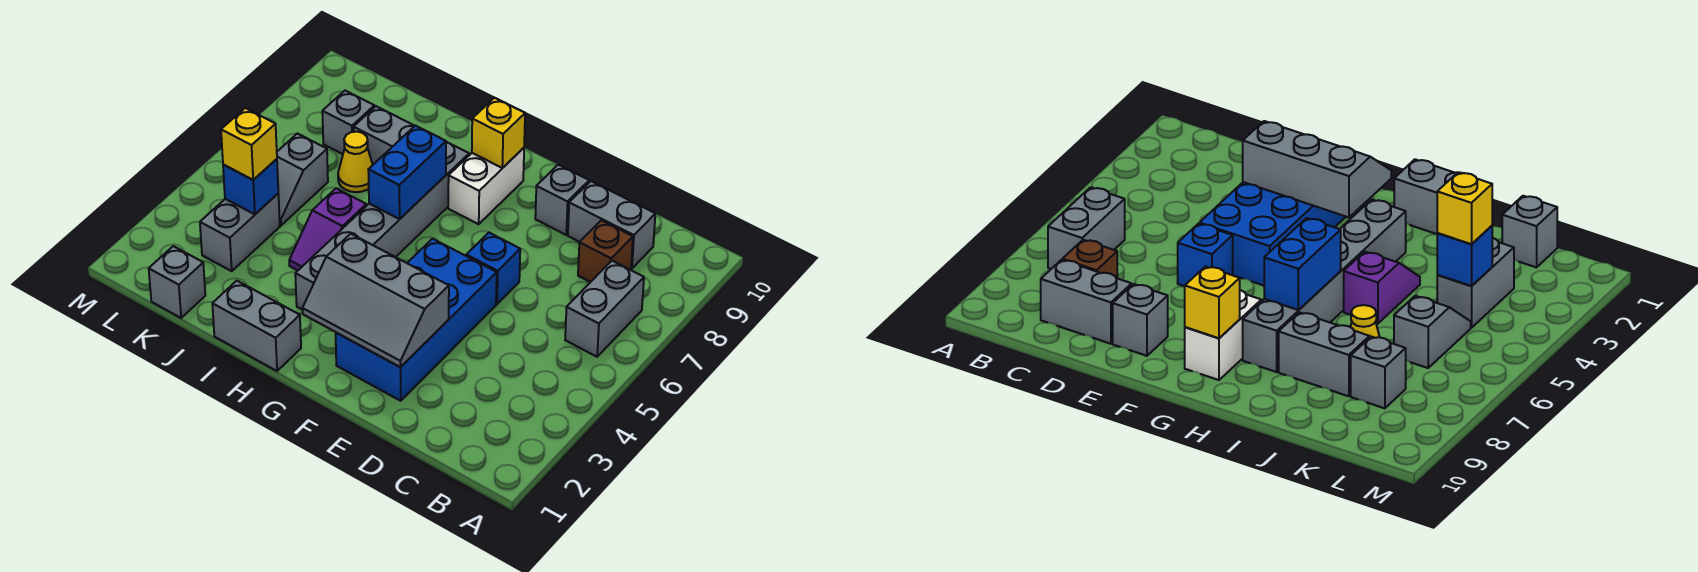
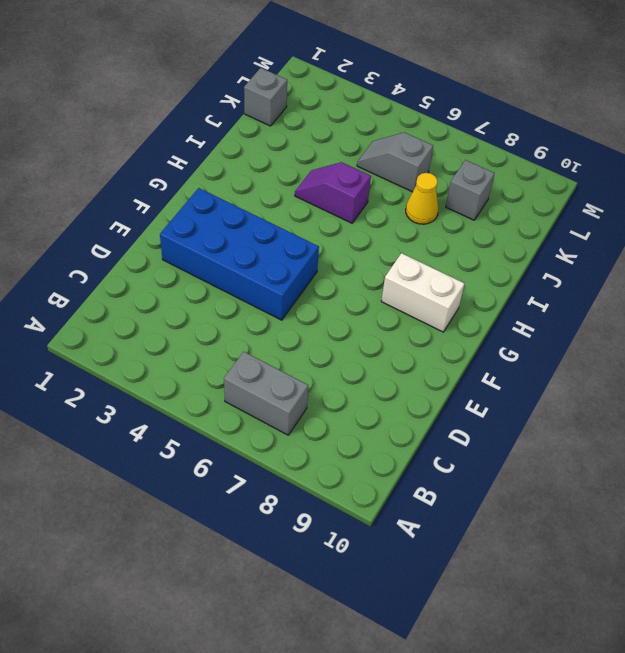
none -> brown 1x1 brick [578,220,633,282]
none -> grey 1x2 brick [568,181,655,268]
none -> blue 1x1 brick [466,233,520,304]

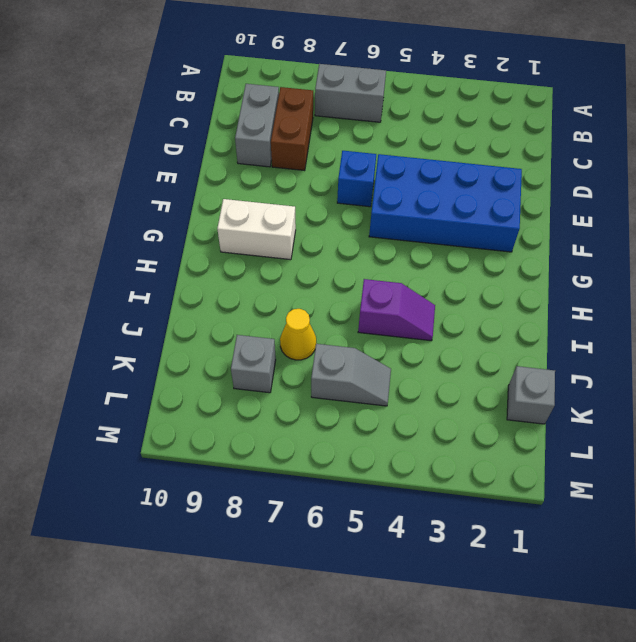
brown 1x2 brick [271,87,313,171] -> brown 1x1 brick [578,220,633,282]
none -> grey 1x1 brick [535,165,589,235]
none -> grey 1x2 brick [212,281,301,371]
none -> grey 1x6 brick [295,142,469,309]

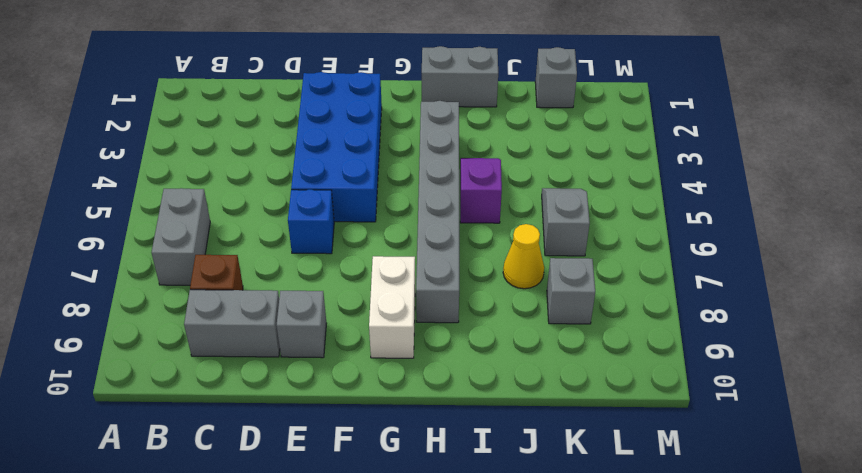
none -> grey 1x2 brick [354,106,414,164]
none -> grey 1x2 brick [200,194,280,271]
none -> grey 2x3 slope [302,234,449,367]

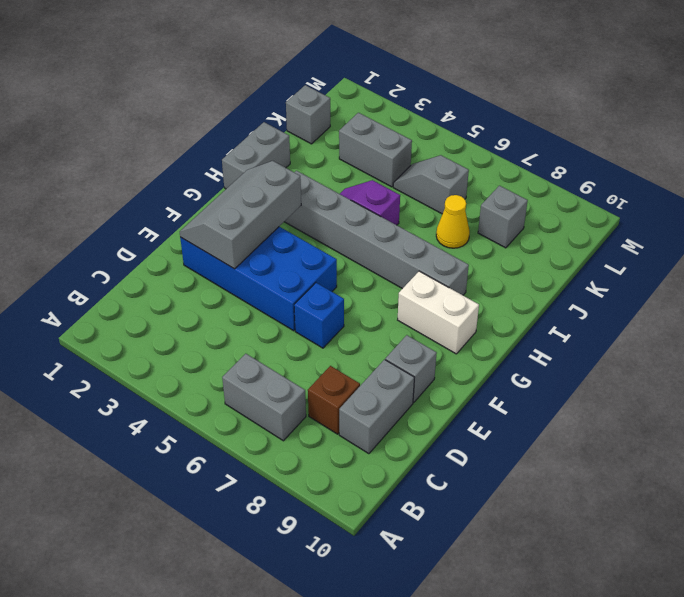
none -> grey 1x2 brick [354,106,414,164]
none -> yellow 1x1 brick [472,98,525,168]
none -> blue 1x2 brick [368,126,446,219]

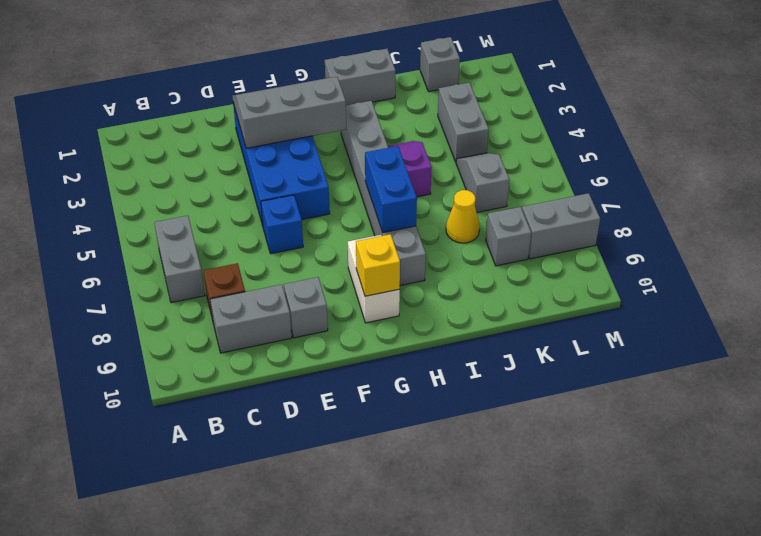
grey 1x2 brick [522,193,600,259] -> grey 1x2 brick moved to [354,106,414,164]
none -> blue 1x1 brick [223,159,278,214]
none -> yellow 1x1 brick [221,108,277,180]

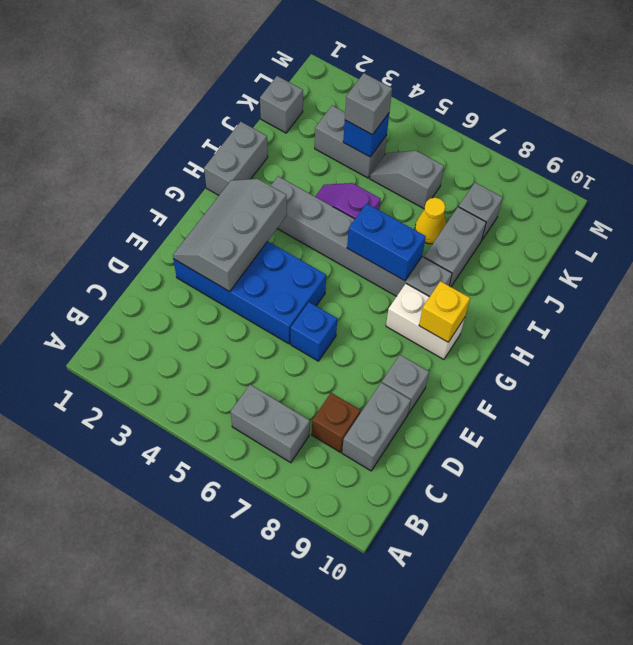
grey 1x1 brick [345,73,392,135] -> yellow 1x1 brick [221,108,277,180]

